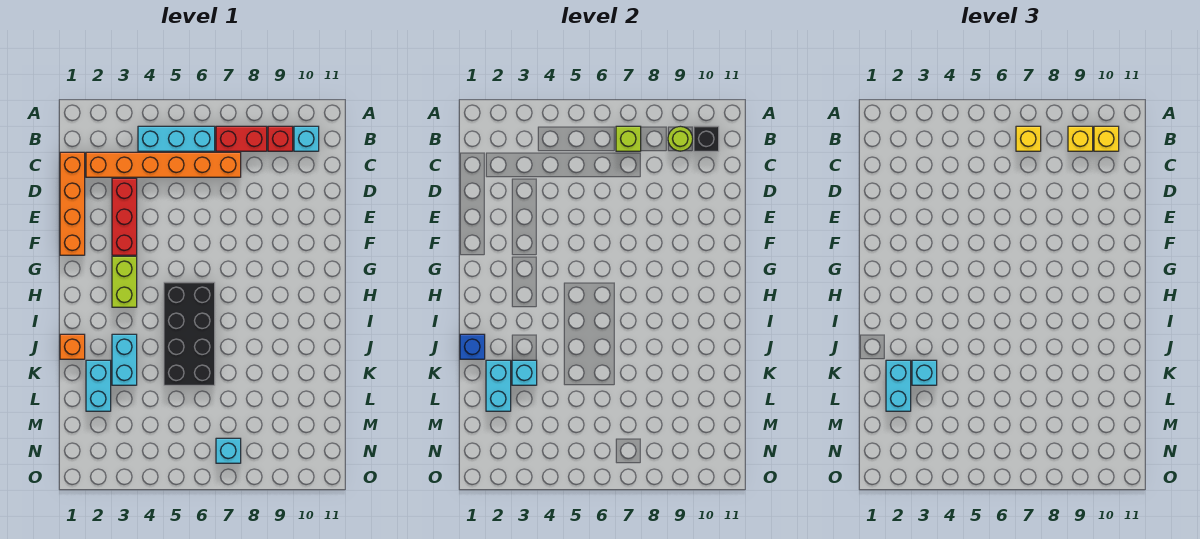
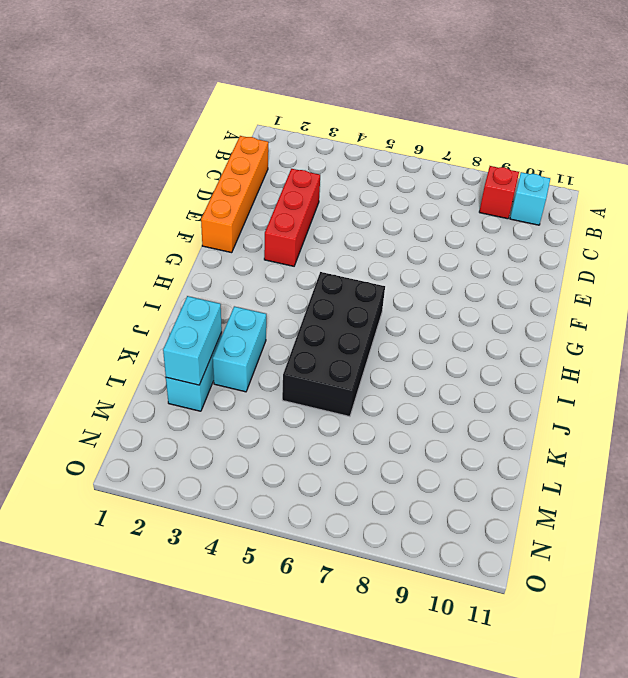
none -> cyan 1x3 brick [138,126,215,151]
none -> red 1x2 brick [216,126,267,151]
none -> orange 1x6 brick [86,152,241,177]

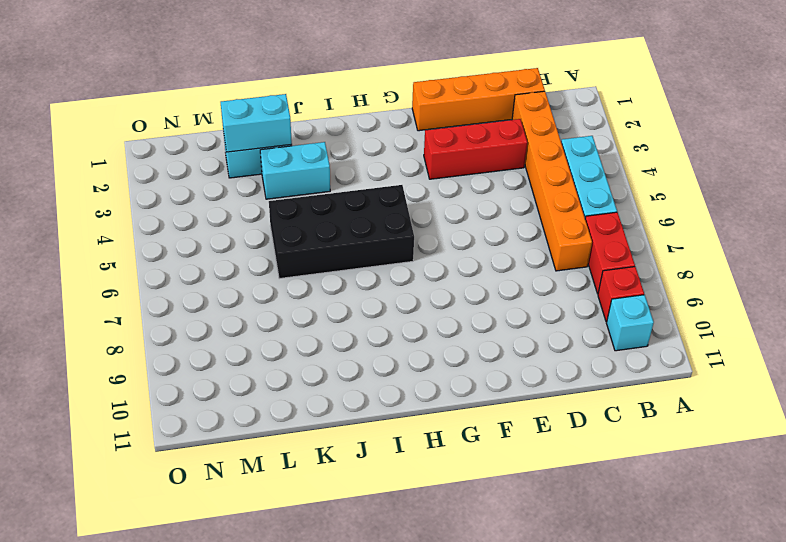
none -> lime 1x2 brick [112,256,137,307]
none -> orange 1x1 brick [60,334,85,359]
none -> cyan 1x1 brick [216,438,241,463]

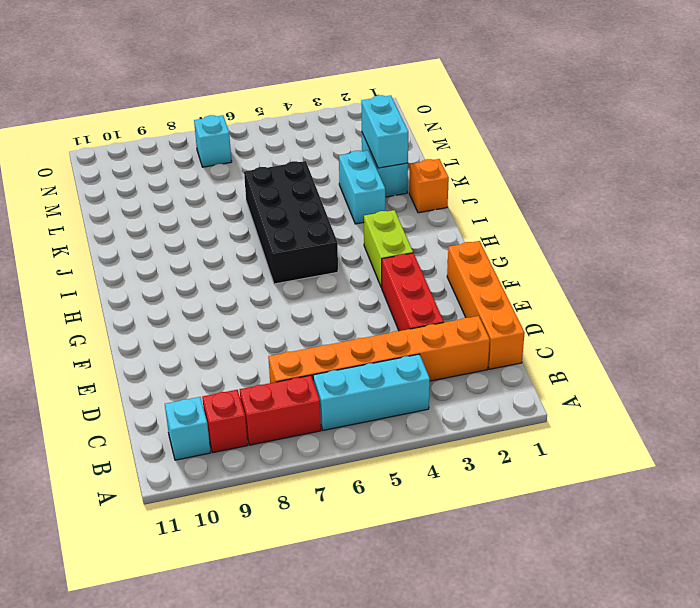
none -> lime 1x1 brick [616,126,641,151]
none -> lime 1x1 round brick [668,126,693,151]
none -> black 1x1 brick [694,126,719,151]

